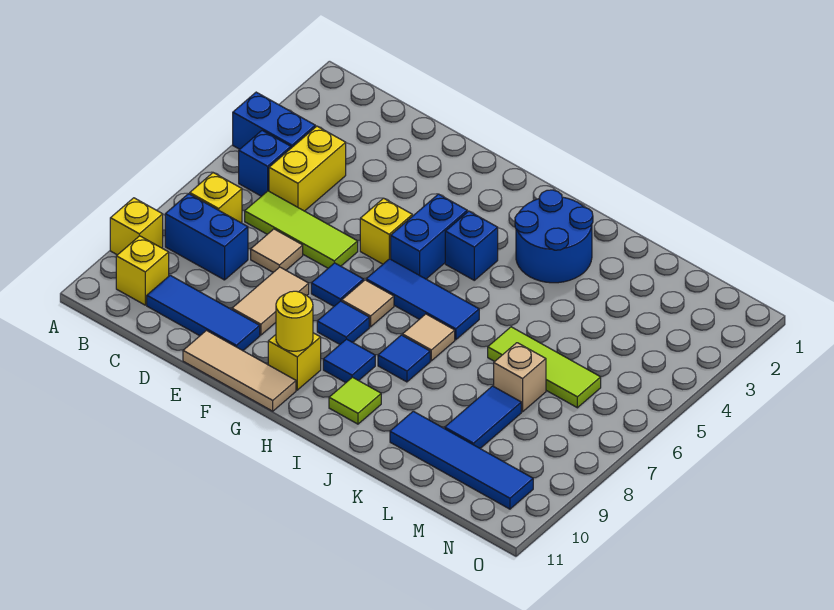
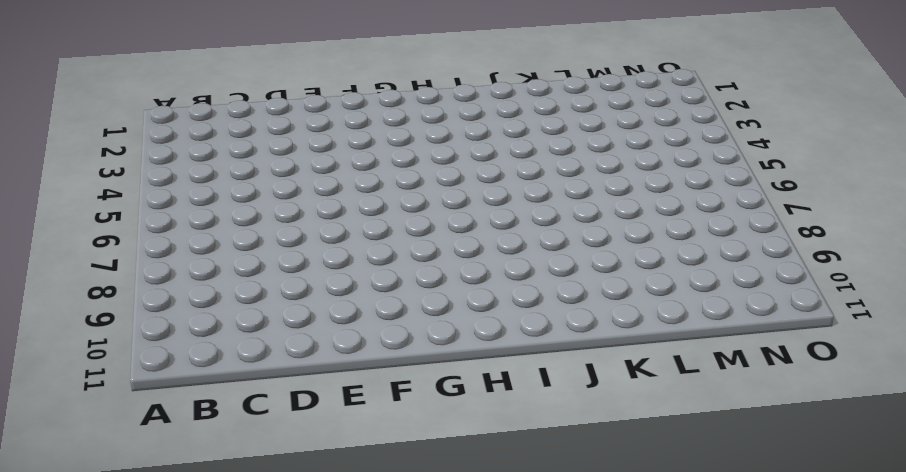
none -> blue 1x2 brick [233,92,315,149]
none -> yellow 1x1 brick [110,198,163,255]
none -> blue 1x1 brick [239,130,291,196]
none -> yellow 1x1 brick [190,173,242,223]

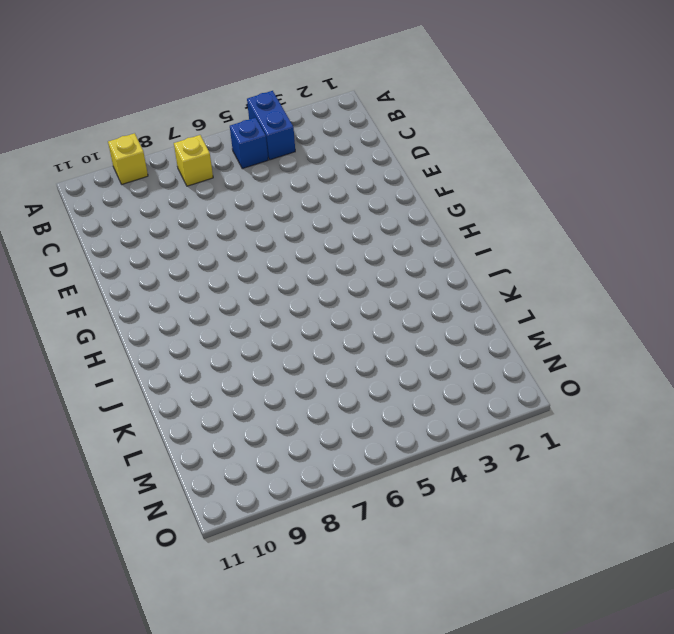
none -> blue 1x2 brick [165,194,248,280]
none -> yellow 1x1 brick [116,236,169,305]
none -> yellow 1x2 brick [269,126,346,211]
none -> lime 1x3 tile [245,191,358,268]

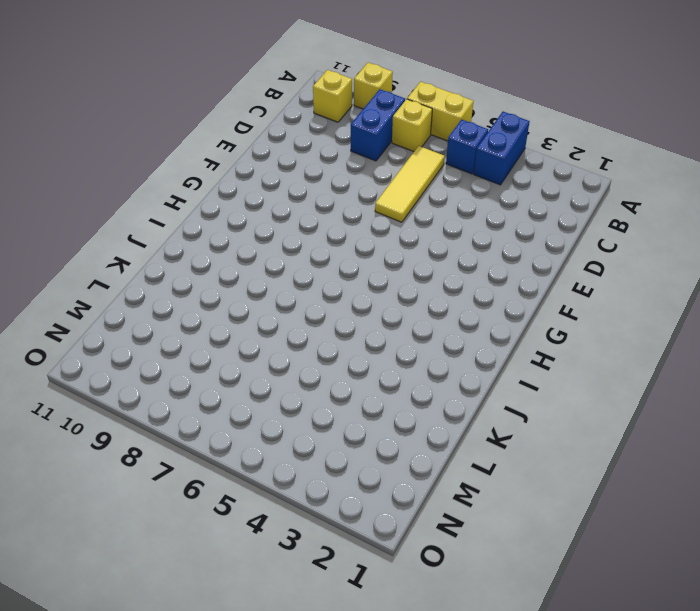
yellow 1x2 brick [407,82,473,141] -> yellow 1x2 brick moved to [269,126,346,211]
yellow 1x3 tile [375,146,445,222] -> lime 1x3 tile [245,191,358,268]
none -> blue 1x3 tile [147,275,260,351]
none -> tan 1x1 tile [251,229,303,272]
none -> tan 1x2 tile [232,267,309,335]
none -> tan 1x3 tile [183,331,296,411]

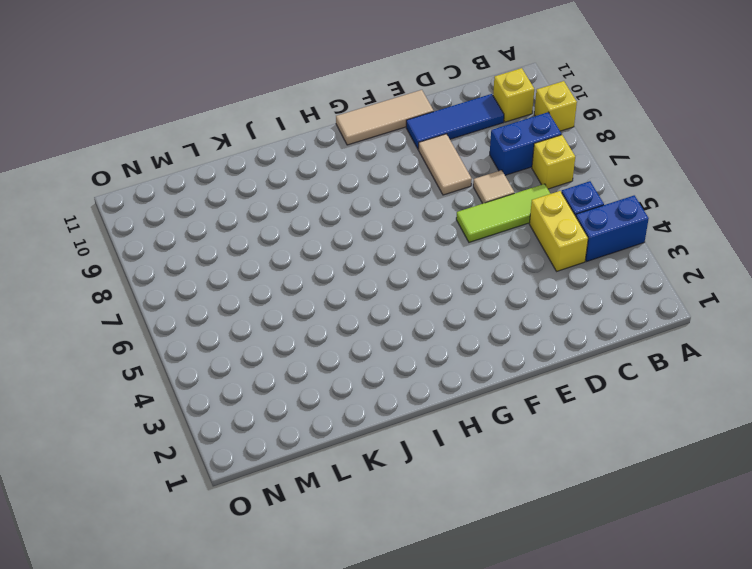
none -> yellow 1x1 brick [360,198,412,264]
none -> blue 1x1 tile [311,263,364,306]
none -> blue 1x2 brick [391,194,467,279]
none -> blue 1x3 tile [366,259,479,340]

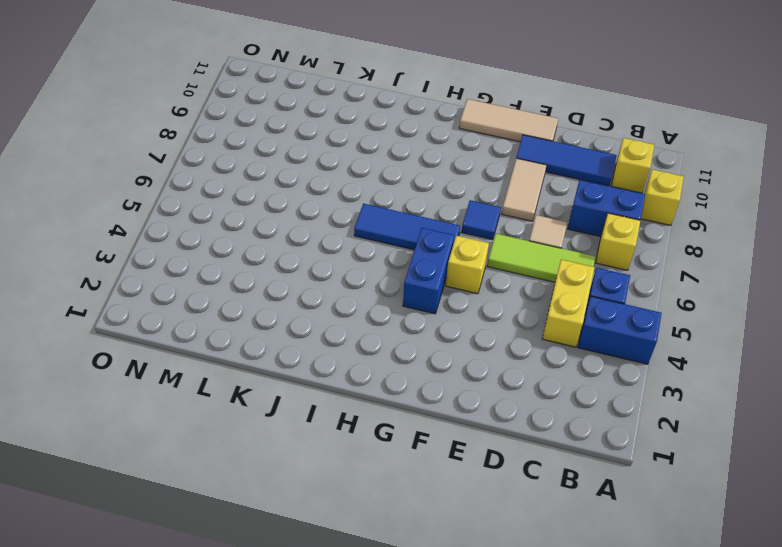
none -> tan 1x1 tile [342,280,394,327]
none -> blue 1x1 tile [317,301,369,344]
none -> yellow 1x1 brick [268,333,321,390]
none -> blue 1x1 brick [445,211,498,280]

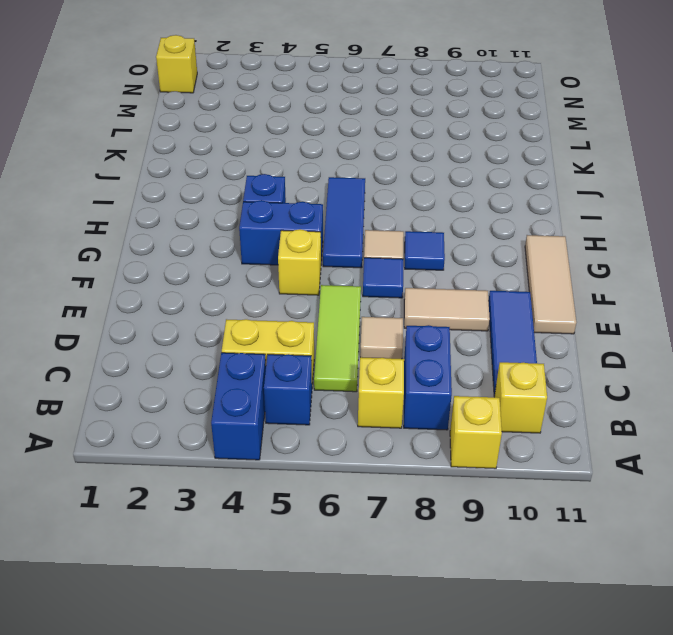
yellow 1x1 brick [156,35,197,93] -> yellow 1x1 brick moved to [268,333,321,390]
none -> blue 1x1 tile [323,339,375,383]
none -> blue 2x2 round brick [515,190,593,283]
none -> tan 1x1 tile [403,314,455,361]
none -> blue 1x1 tile [378,335,430,382]

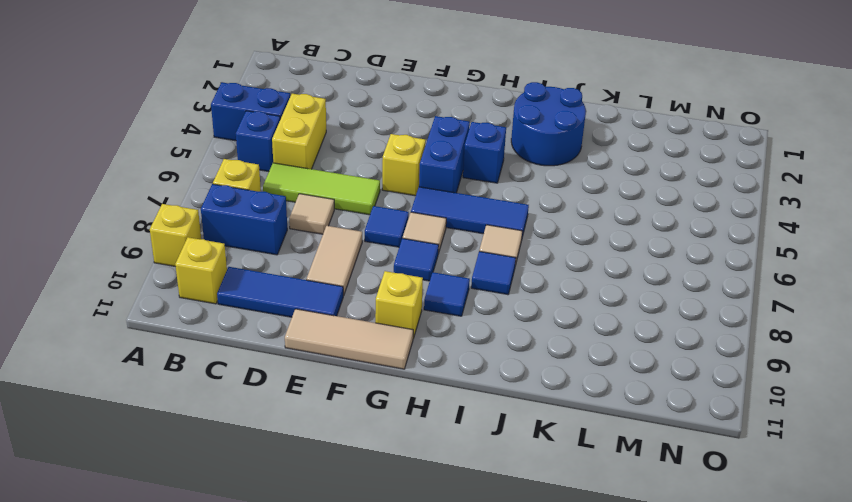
none -> lime 1x1 tile [329,377,381,424]
none -> lime 1x3 tile [488,327,601,408]
none -> blue 1x4 tile [390,411,533,509]
none -> tan 1x1 brick [494,343,546,412]

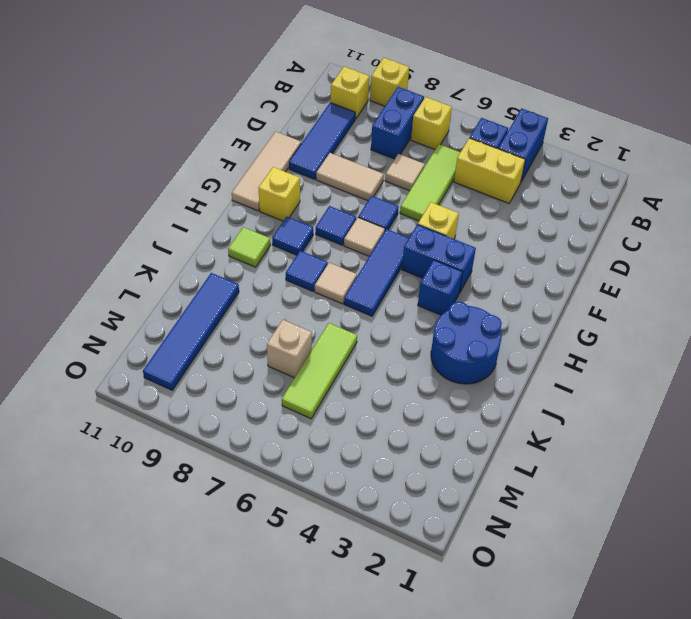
none -> blue 1x2 tile [445,386,521,448]
none -> yellow 1x1 round brick [276,291,313,351]

